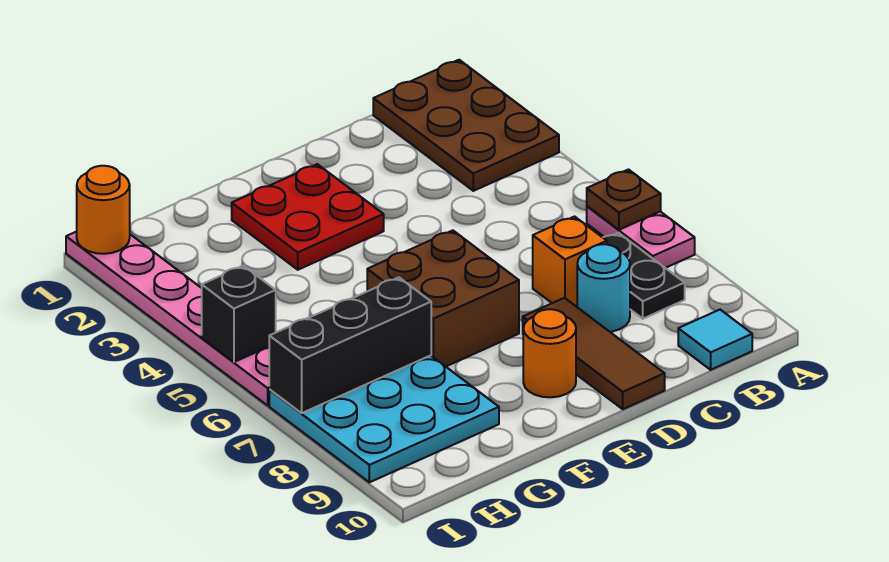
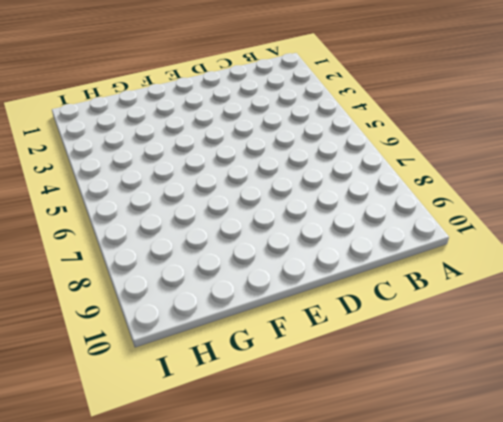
none -> brown 2x3 plate [373,60,559,191]
none -> pink 1x2 plate [587,206,695,268]
none -> black 1x2 plate [603,233,685,319]

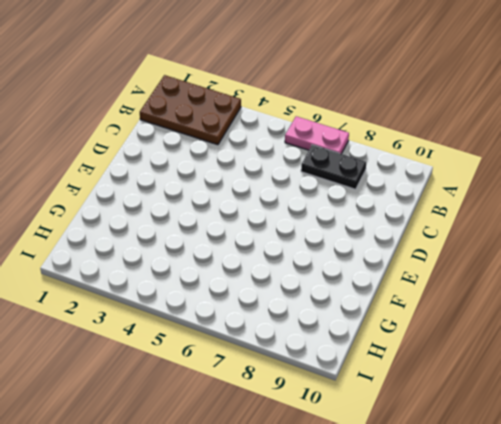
none -> cyan 1x1 tile [678,310,752,370]
none -> orange 1x1 brick [533,217,607,307]
none -> cyan 1x1 round brick [577,244,630,332]

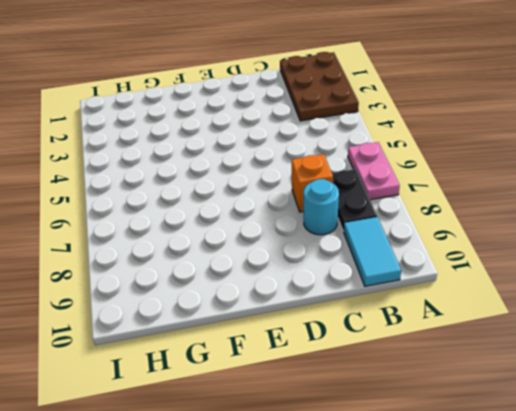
cyan 1x2 tile [344,217,401,286] -> cyan 1x1 tile [678,310,752,370]
none -> brown 1x3 tile [523,298,665,409]
none -> red 2x2 plate [232,164,384,270]
none -> brown 2x2 brick [367,230,519,366]

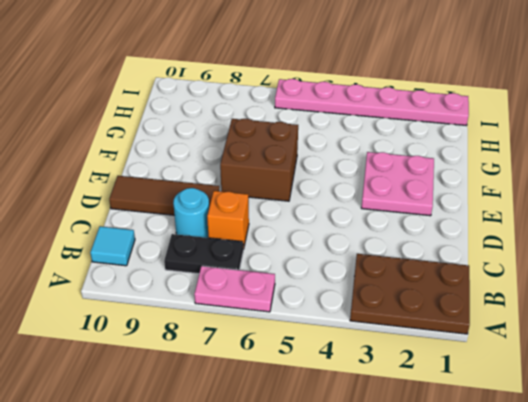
pink 2x2 plate [361,152,434,216] -> red 2x2 plate [232,164,384,270]
none -> orange 1x1 round brick [523,309,576,397]
none -> cyan 3x3 plate [269,355,499,482]
none -> brown 1x1 plate [587,170,661,230]

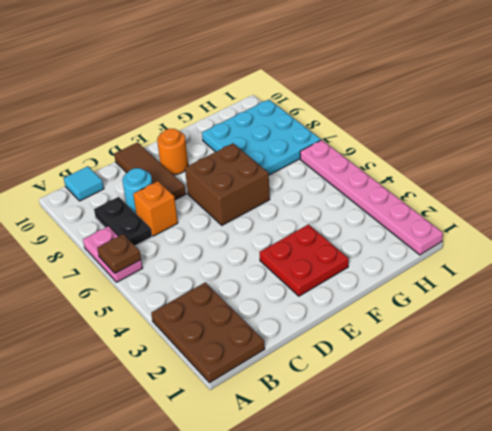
none -> black 1x3 brick [269,277,431,413]
none -> orange 1x1 round brick [77,166,130,254]
none -> black 1x1 brick [202,266,276,362]

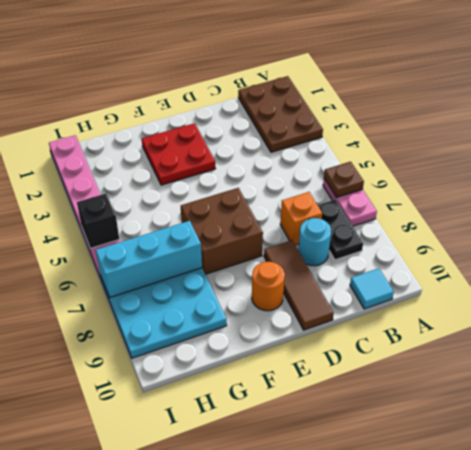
cyan 1x3 brick [96,221,202,298] -> black 1x3 brick [269,277,431,413]
none -> orange 1x1 round brick [77,166,130,254]

